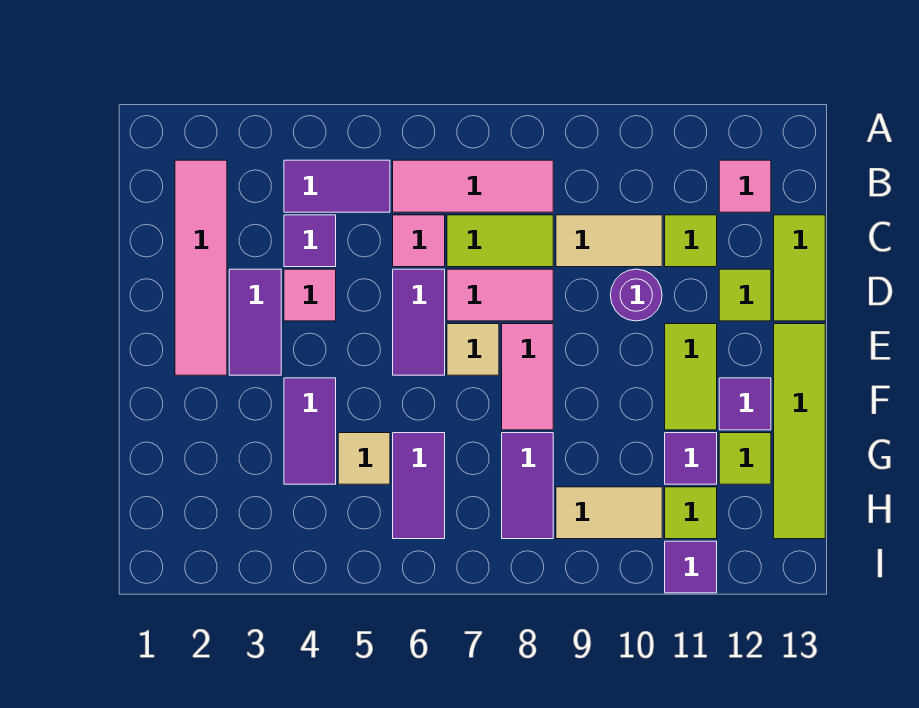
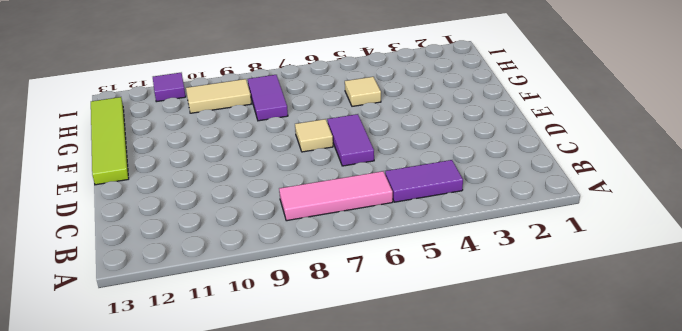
none -> pink 1x4 tile [175,160,227,375]
none -> pink 1x1 tile [719,160,771,212]
none -> purple 1x1 tile [284,215,336,267]
none -> pink 1x1 tile [393,215,445,267]

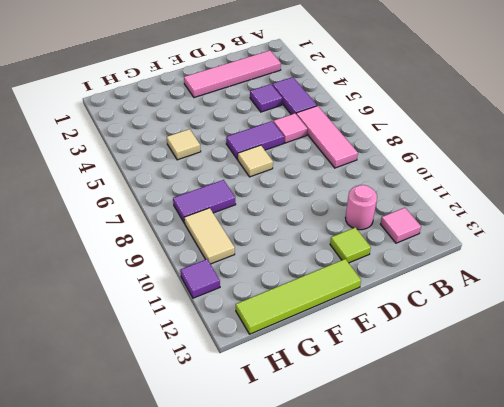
pink 1x1 round brick [345,185,377,230] -> lime 1x1 tile [665,215,717,267]
none -> lime 1x2 tile [447,215,553,267]
none -> tan 1x2 tile [556,215,662,267]
none -> lime 1x2 tile [774,215,825,321]
none -> purple 1x2 tile [229,269,281,375]

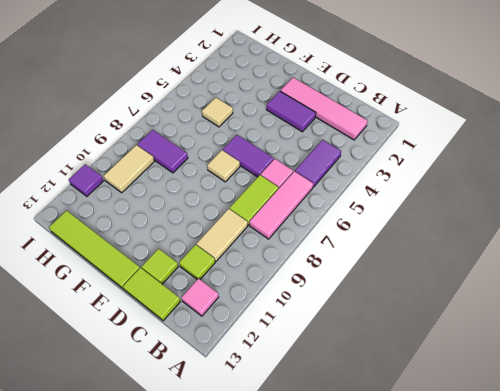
none -> purple 1x1 tile [284,215,336,267]
none -> pink 1x1 tile [284,269,336,321]
none -> pink 1x2 tile [447,269,553,321]
none -> purple 1x1 round brick [610,269,662,321]

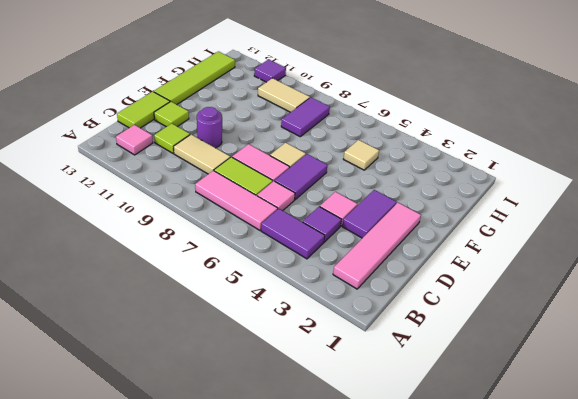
none -> pink 1x2 tile [502,324,553,430]
none -> lime 1x2 tile [665,324,717,430]
none -> purple 1x2 tile [284,378,336,484]
none -> purple 1x1 tile [719,378,771,430]

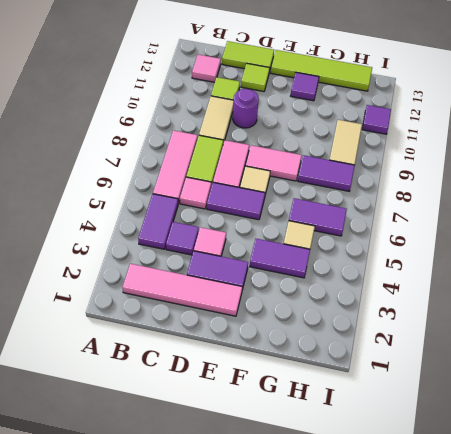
none -> lime 1x2 tile [665,324,717,430]
none -> purple 1x1 tile [665,433,717,484]
none -> lime 1x1 tile [719,433,771,484]
none -> lime 1x1 tile [665,487,717,539]

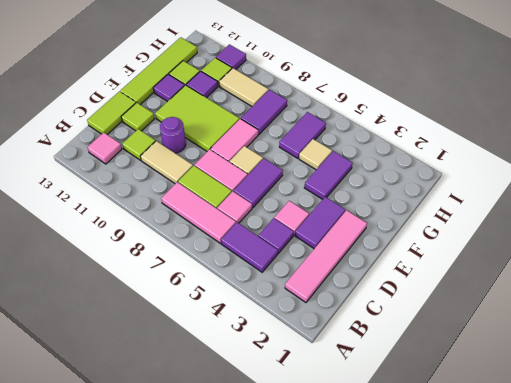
lime 2x3 tile [155,85,239,151] -> lime 1x2 tile [665,324,717,430]

